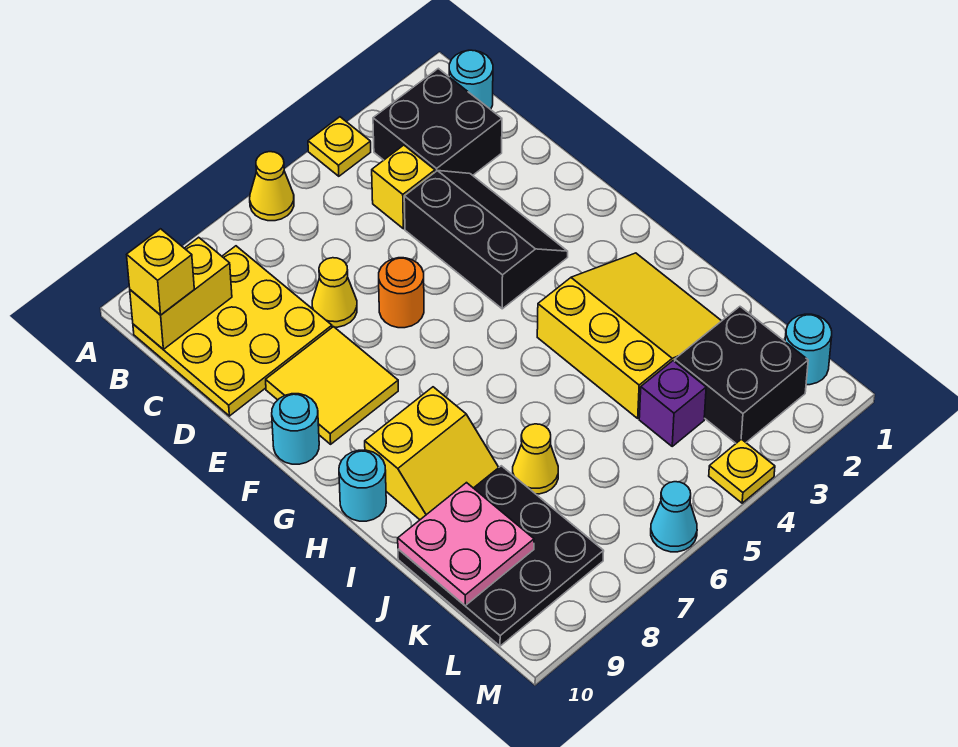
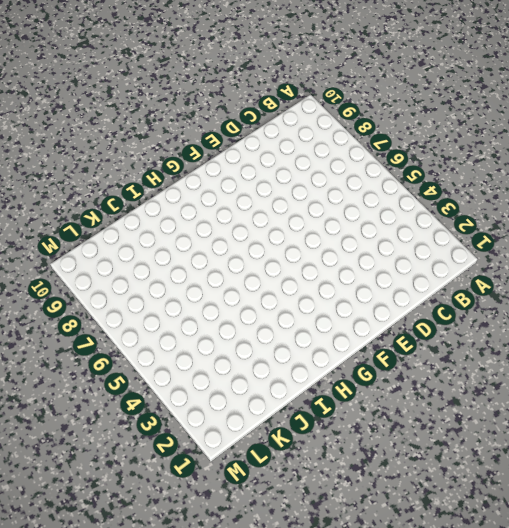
none -> yellow 1x1 plate [308,117,371,176]
none -> yellow 1x1 cone [250,152,294,221]
none -> cyan 1x1 round brick [449,50,493,109]

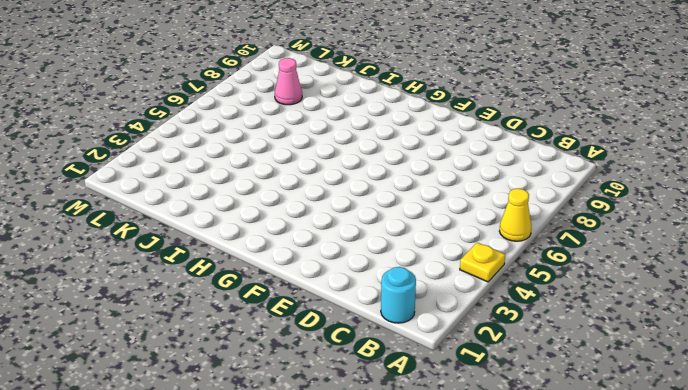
pink 1x1 cone [275,58,302,105] -> black 3x3 plate [398,466,604,646]
none -> black 2x2 brick [373,68,502,175]
none -> yellow 3x3 plate [133,246,332,416]
none -> yellow 1x1 brick [372,145,435,229]

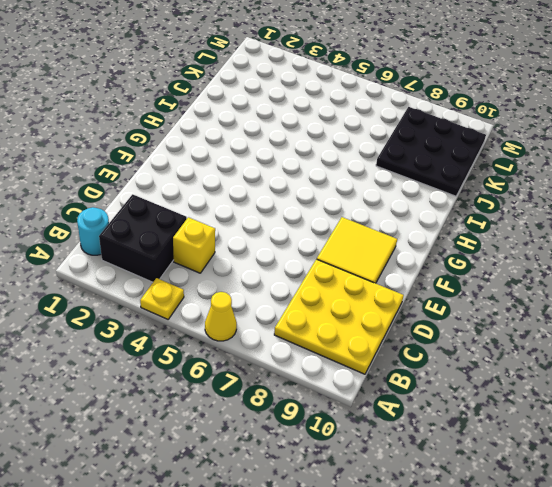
none -> black 2x3 slope [404,171,568,309]
none -> yellow 1x1 cone [312,258,357,327]
none -> orange 1x1 round brick [379,258,424,328]

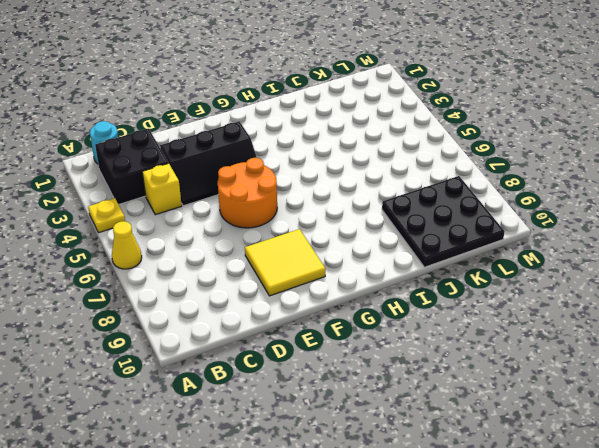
black 2x3 slope [160,121,257,206] -> black 2x3 slope turned to [404,171,568,309]
orange 2x2 round brick [218,158,277,228] -> orange 1x1 round brick [379,258,424,328]
none -> yellow 3x3 plate [133,246,332,416]
none -> yellow 1x1 cone [312,258,357,327]
none -> cyan 1x1 round brick [272,394,319,464]

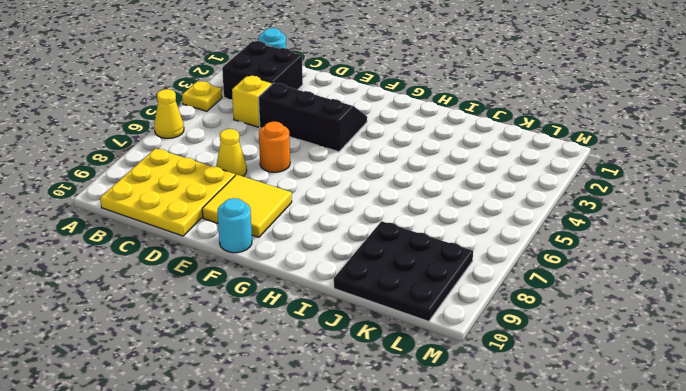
none -> yellow 3x3 slope [537,253,721,418]
none -> yellow 2x2 slope [365,387,499,520]
none -> cyan 1x1 round brick [339,450,386,521]

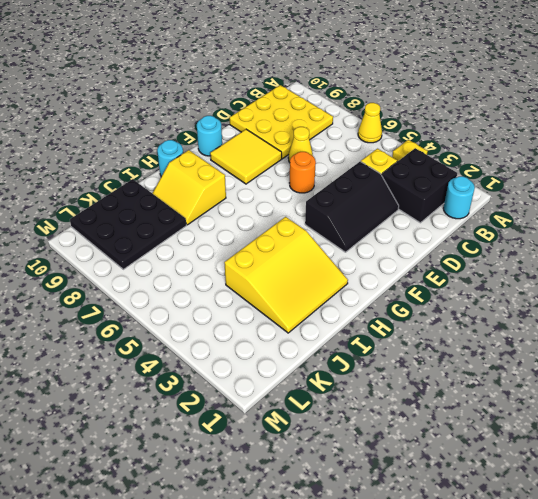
none -> yellow 1x1 cone [513,424,558,494]
none -> black 2x2 brick [675,307,808,443]
none -> purple 1x1 brick [639,361,706,446]

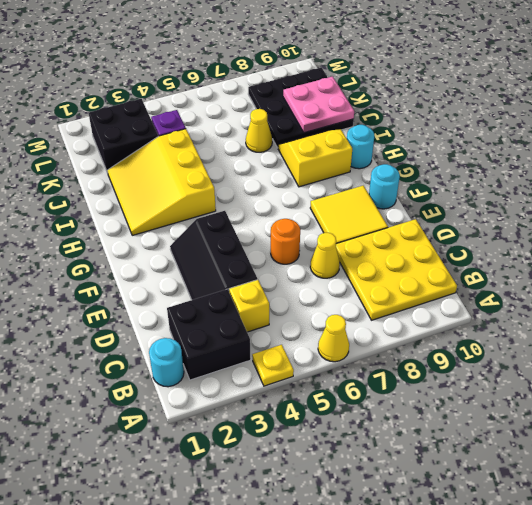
none -> cyan 1x1 round brick [785,314,832,385]
none -> yellow 1x1 plate [709,439,775,503]
none -> cyan 1x1 cone [651,482,697,552]

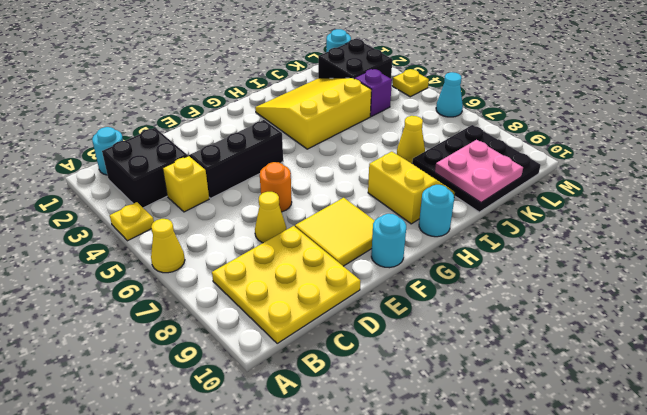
none -> yellow 1x2 brick [130,237,232,349]
none -> yellow 1x1 brick [127,229,194,315]

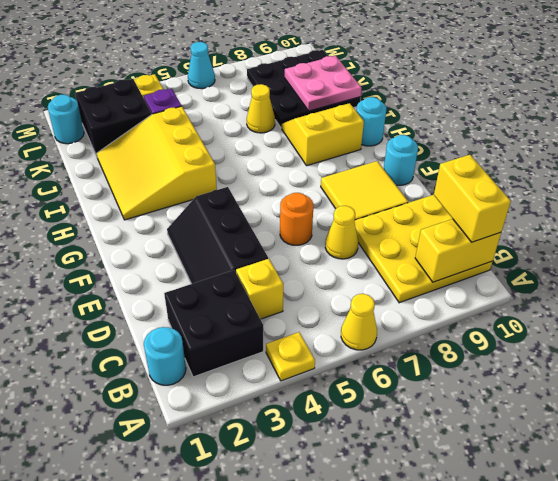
yellow 1x2 brick [434,155,511,242] -> yellow 1x1 brick [127,229,194,315]

